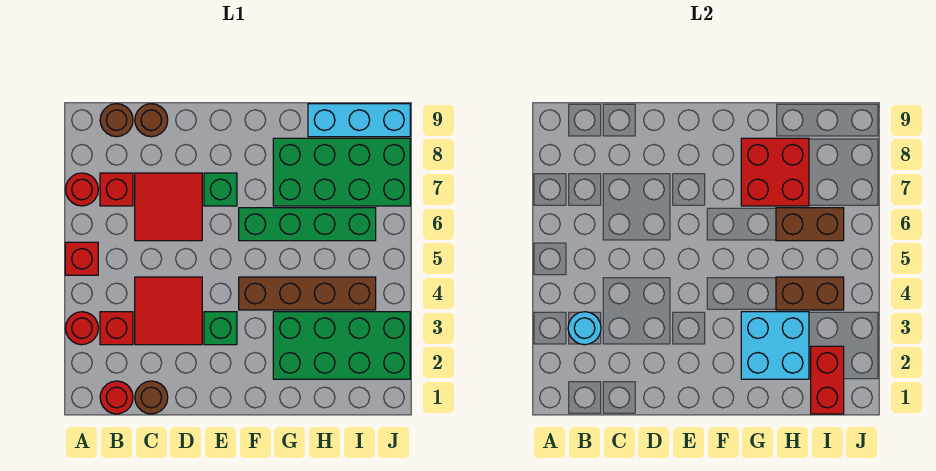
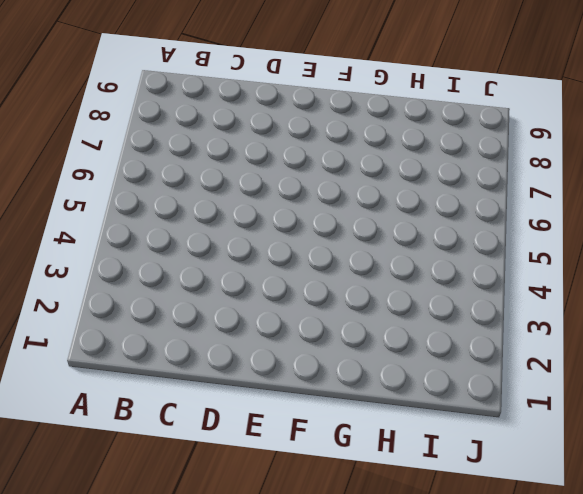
none -> red 1x1 round brick [65,312,98,345]
none -> red 1x1 brick [65,242,98,275]
none -> red 1x1 round brick [65,173,98,206]

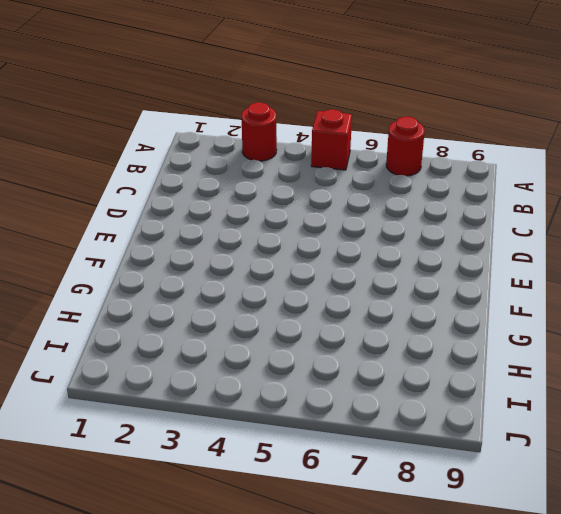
none -> red 1x1 round brick [100,381,133,414]
none -> red 1x1 brick [100,312,133,345]
none -> red 1x1 brick [100,173,133,206]

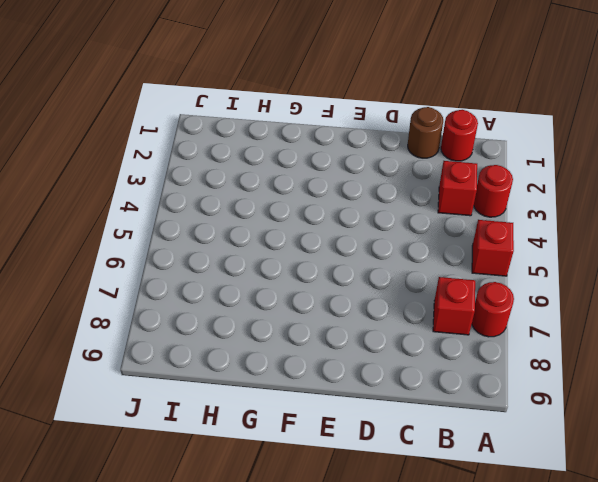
none -> brown 1x1 round brick [100,104,133,137]
none -> red 2x2 tile [135,277,202,345]
none -> red 2x2 tile [135,173,202,241]

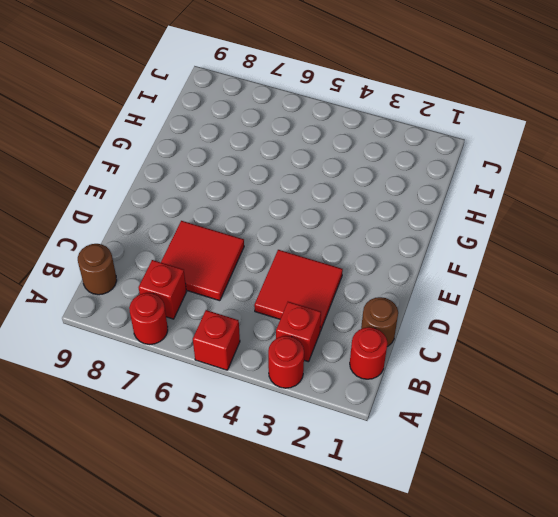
none -> brown 1x1 round brick [135,104,168,137]
none -> green 1x1 brick [204,312,237,345]
none -> green 1x1 brick [204,173,237,206]

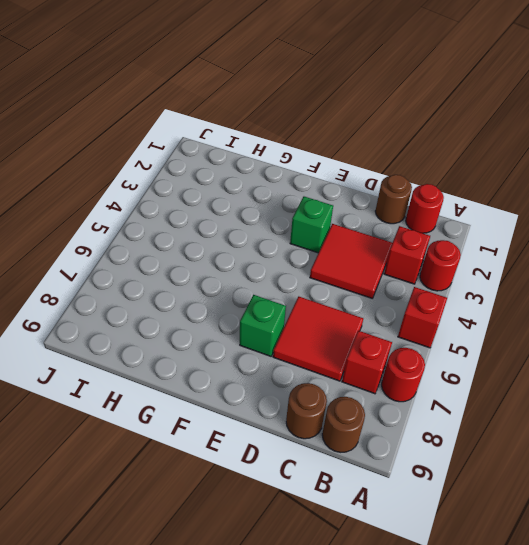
none -> brown 1x4 brick [239,277,376,310]
none -> green 1x4 brick [239,208,376,241]
none -> green 2x4 brick [273,312,410,379]

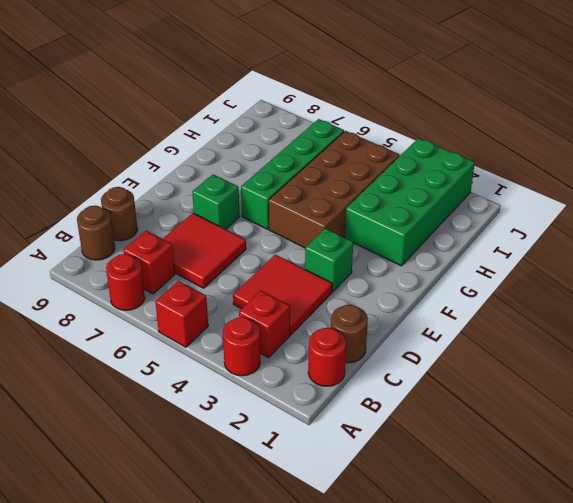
brown 2x4 brick [269,131,400,248] -> brown 1x4 brick [239,277,376,310]
none -> green 2x4 brick [273,138,410,206]
none -> cyan 1x3 brick [308,104,410,137]
none -> cyan 1x1 round brick [568,312,601,345]

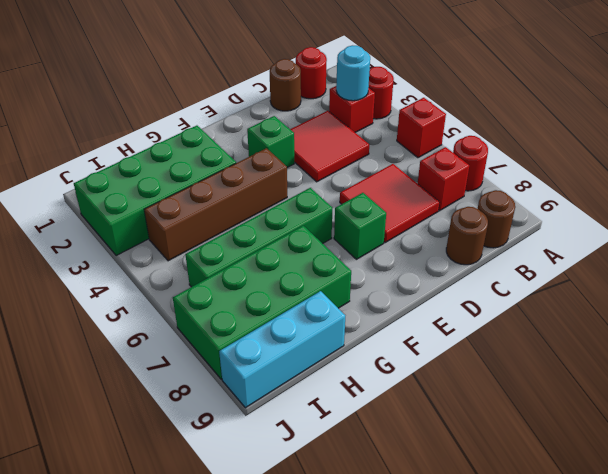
none -> cyan 2x2 brick [741,312,809,379]
none -> red 2x2 brick [741,138,809,206]
none -> brown 1x2 brick [776,277,844,310]

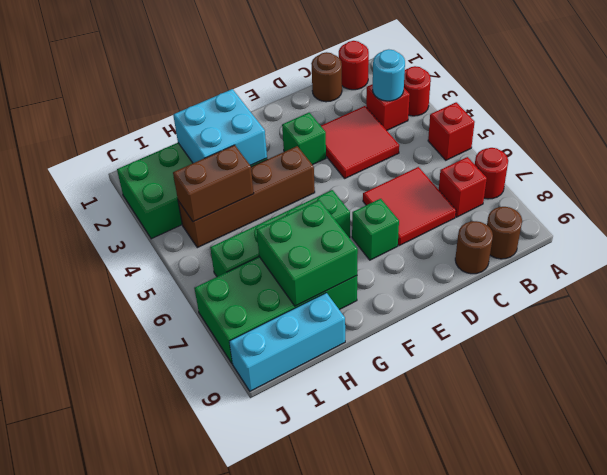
green 2x2 brick [257,200,358,306] -> red 2x2 brick [741,138,809,206]
none -> brown 1x2 brick [776,208,844,241]
none -> red 1x2 brick [811,346,844,414]

